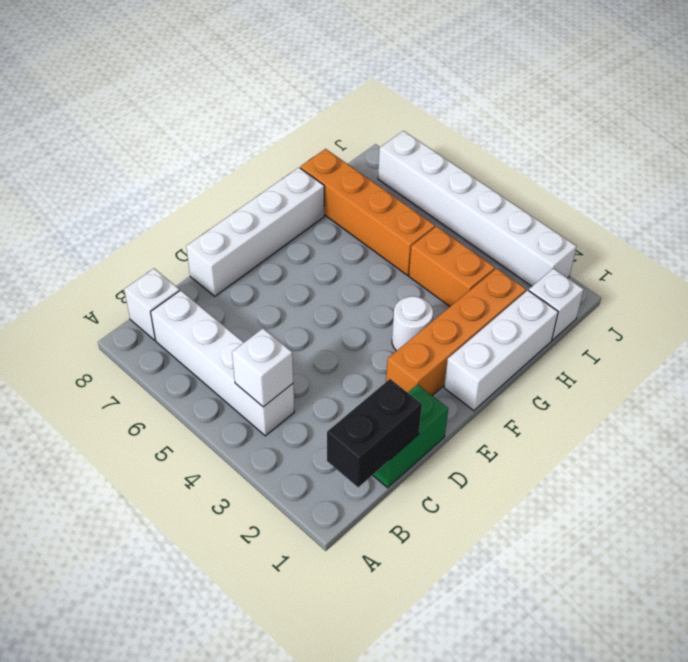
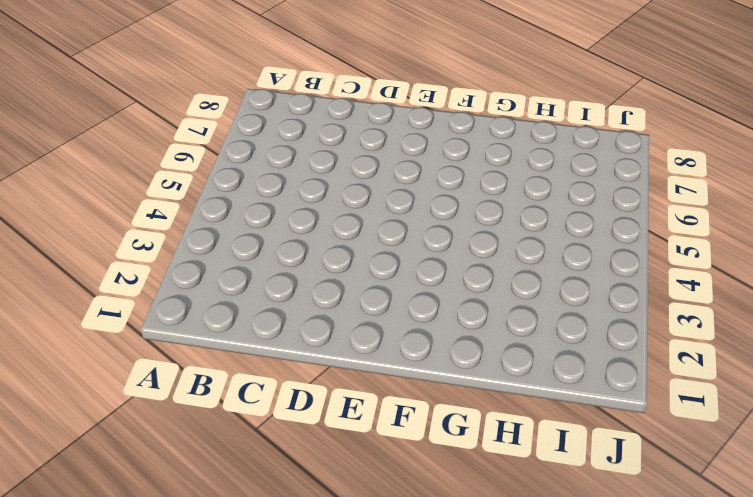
none -> white 1x4 brick [151,290,294,436]
none -> white 1x1 brick [124,269,180,340]
none -> green 1x2 brick [373,384,448,488]

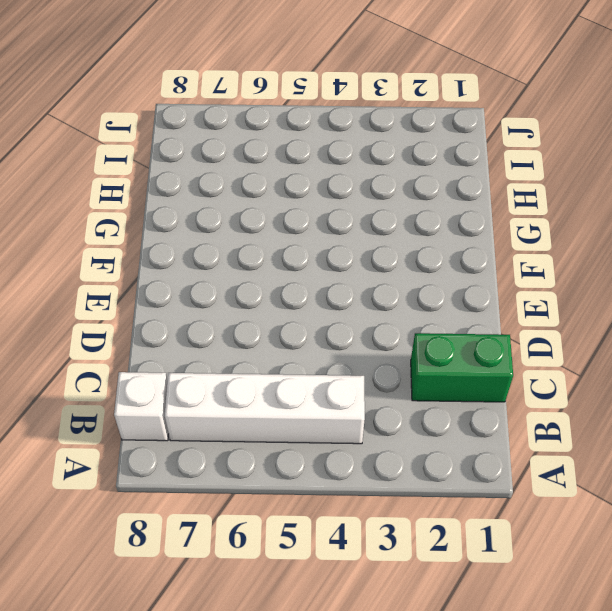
green 1x2 brick [411,333,513,402] -> green 1x2 brick turned to [373,384,448,488]
none -> white 1x4 brick [186,168,324,296]
none -> orange 1x4 brick [386,268,526,395]
none -> white 1x3 brick [444,290,558,411]

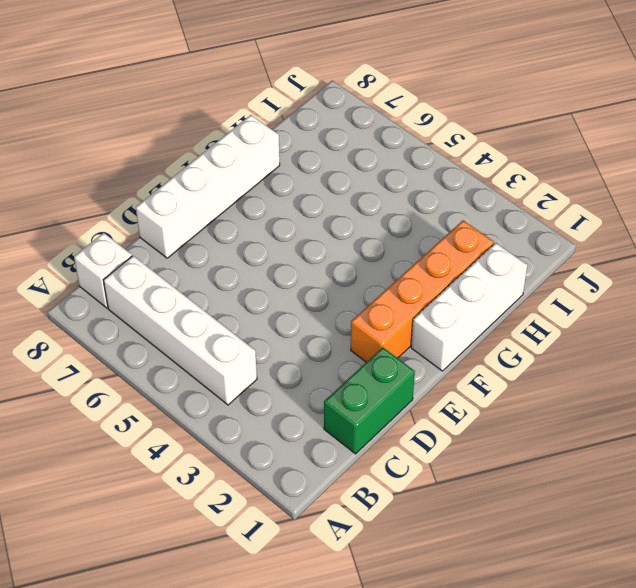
none -> white 1x1 round brick [392,296,433,351]
none -> orange 1x2 brick [409,226,495,306]
none -> orange 1x4 brick [300,149,435,275]

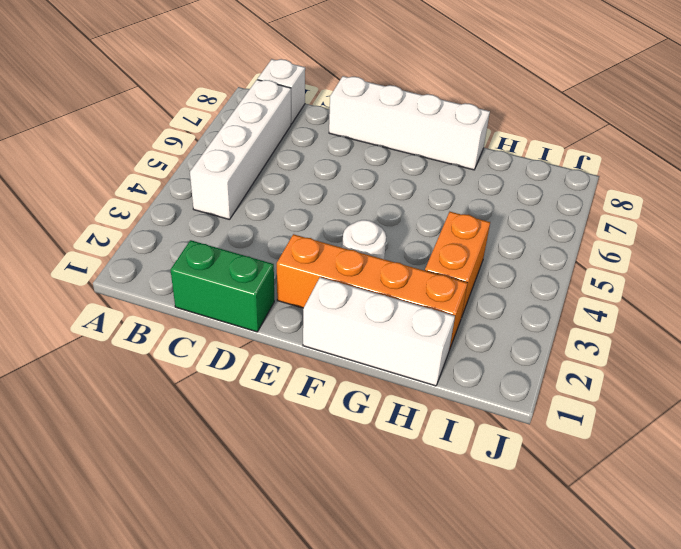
none -> orange 1x4 brick [300,149,435,275]
none -> white 1x1 brick [529,268,584,340]
none -> white 1x6 brick [378,131,577,286]

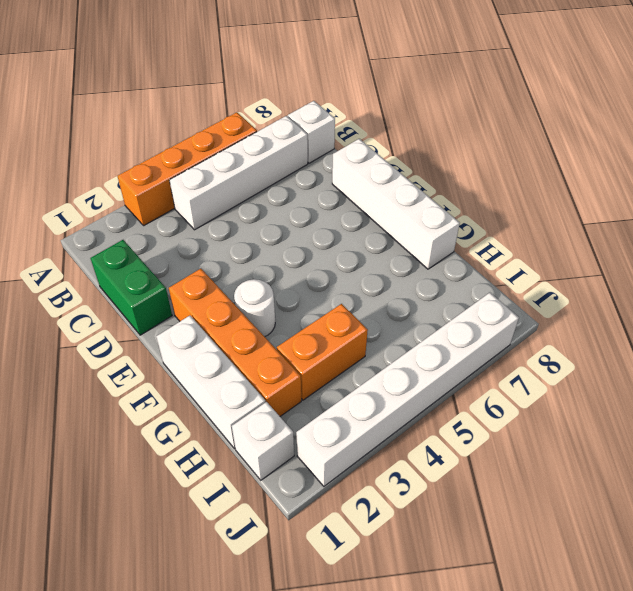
orange 1x4 brick [117,112,257,226] -> orange 1x4 brick moved to [300,149,435,275]
none -> black 1x2 brick [327,379,422,487]
none -> white 1x1 brick [232,328,293,407]

